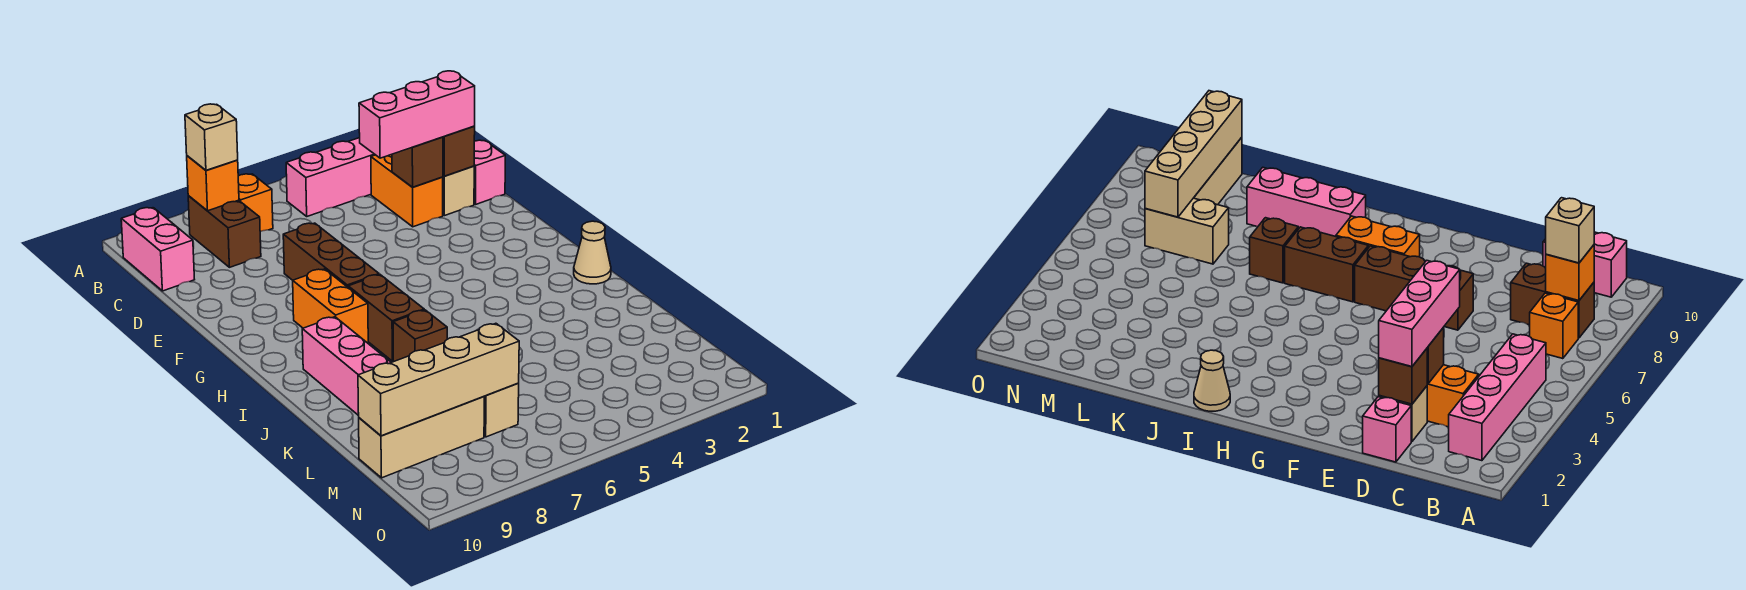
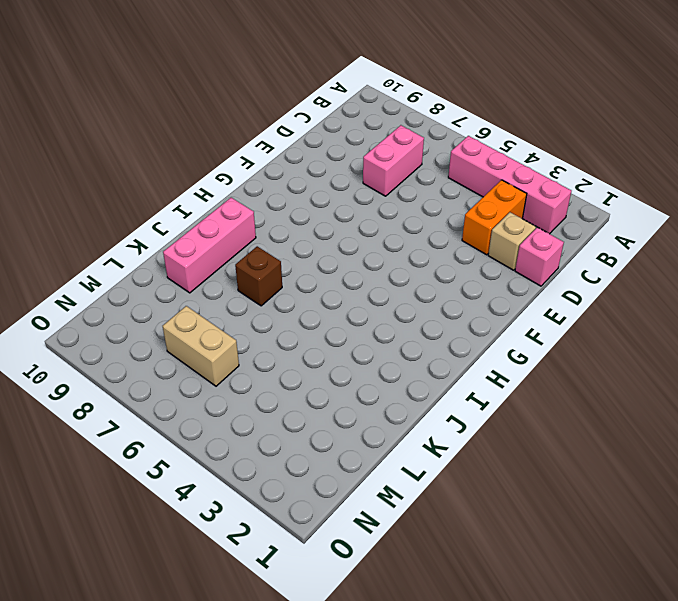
pink 1x2 brick [363,125,424,196] -> pink 1x2 brick moved to [121,208,195,291]
tan 1x2 brick [163,306,239,386] -> tan 1x2 brick turned to [484,384,519,437]
none -> orange 1x1 brick [238,174,273,232]
none -> brown 1x2 brick [188,196,261,267]
none -> brown 1x3 brick [283,223,379,287]

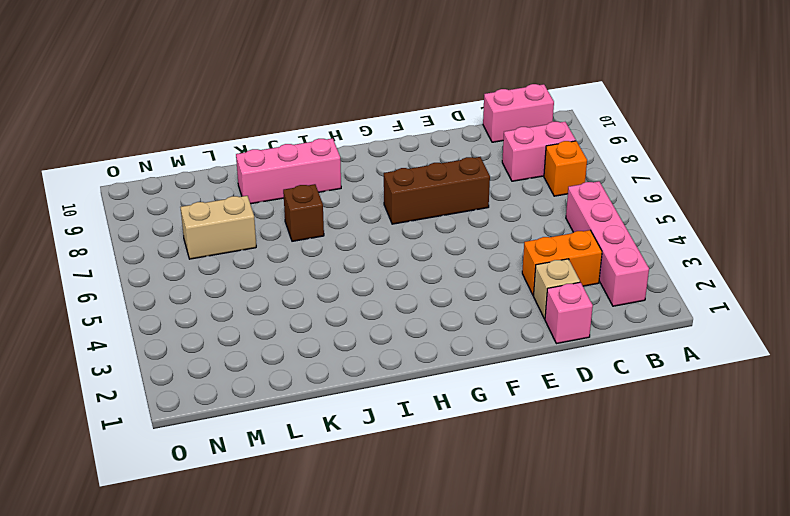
pink 1x2 brick [502,122,576,181] -> brown 1x2 brick [188,196,261,267]
none -> orange 1x2 brick [293,269,368,343]
none -> brown 1x2 brick [348,275,424,361]
none -> tan 1x1 cone [574,221,611,284]

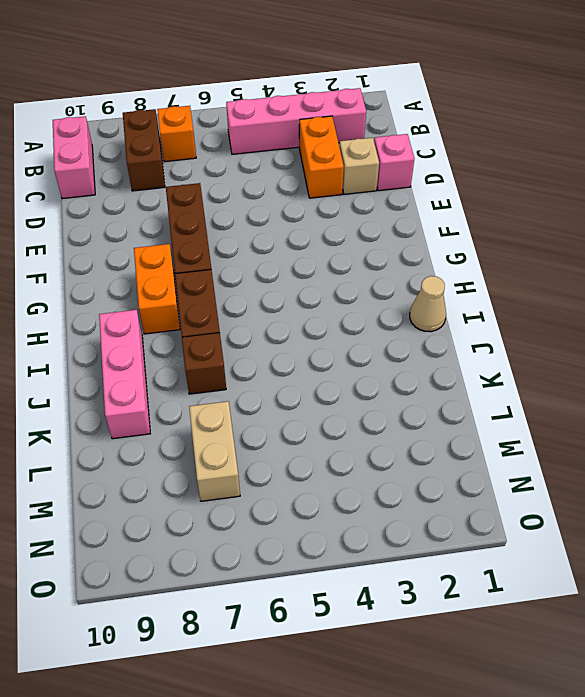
none -> tan 1x3 brick [359,396,484,478]
none -> orange 1x1 brick [187,156,239,211]
none -> brown 1x1 brick [443,126,475,176]

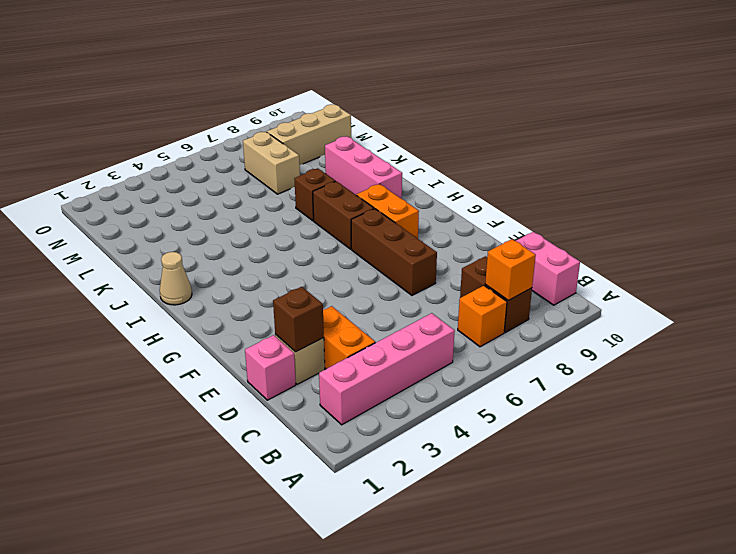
none -> brown 1x1 brick [392,137,443,187]
none -> tan 1x4 brick [358,323,519,436]
none -> tan 1x1 brick [185,104,238,170]

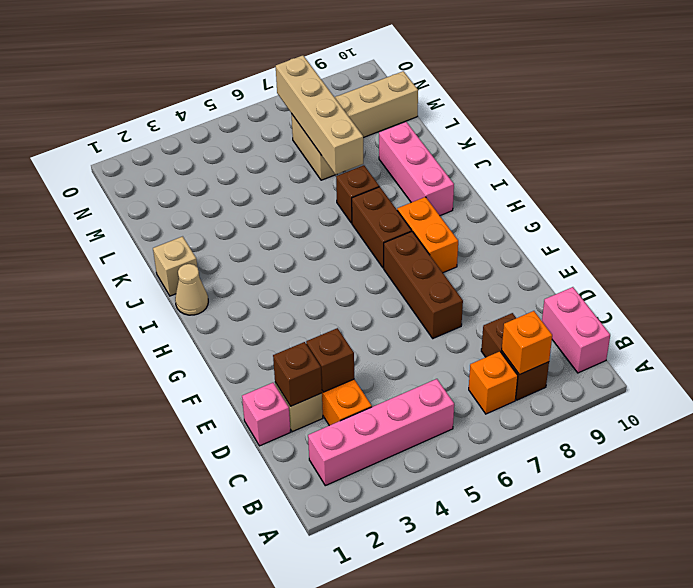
tan 1x1 brick [153,236,197,296] -> tan 1x1 brick moved to [185,104,238,170]
tan 1x4 brick [276,55,363,175] -> tan 1x4 brick turned to [358,323,519,436]
none -> pink 1x3 brick [359,71,475,158]

